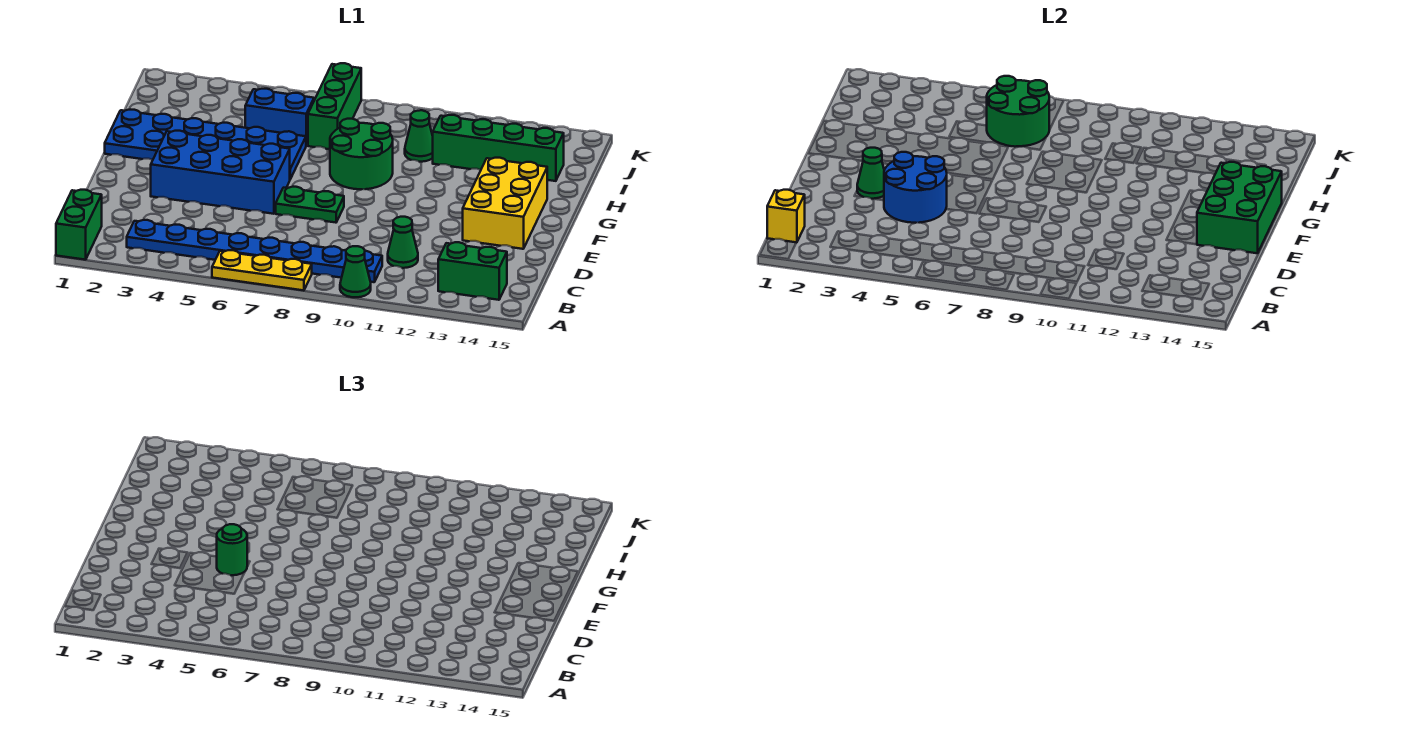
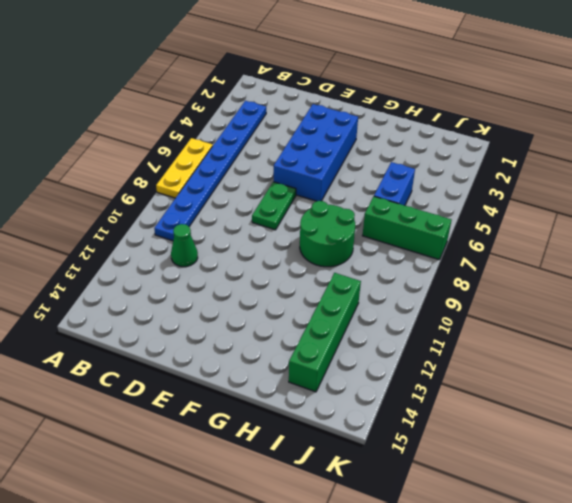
none -> green 1x2 brick [56,190,102,260]
none -> green 1x1 cone [340,246,371,297]
none -> green 1x2 brick [438,242,507,300]

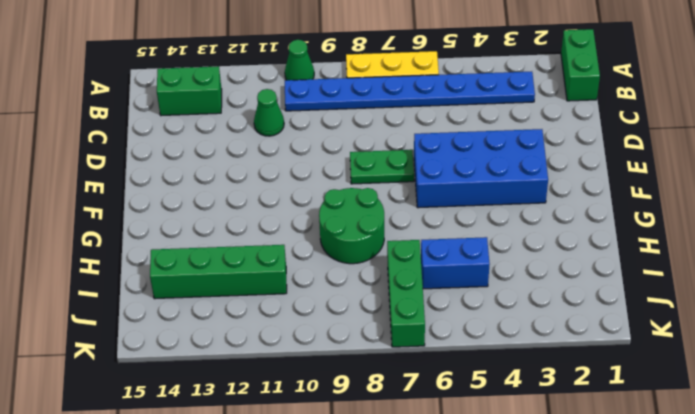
none -> yellow 2x3 brick [463,158,547,249]
none -> blue 2x6 plate [105,110,306,179]
none -> green 1x1 cone [405,110,433,162]

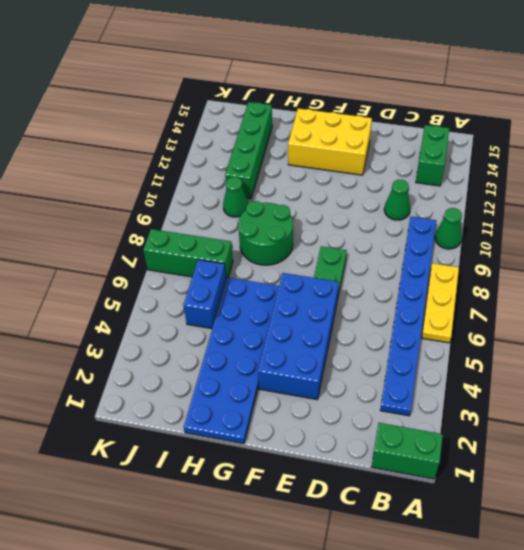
none -> yellow 1x1 brick [767,190,805,243]
none -> blue 2x2 round brick [884,152,947,223]
none -> green 1x1 cone [857,148,884,199]

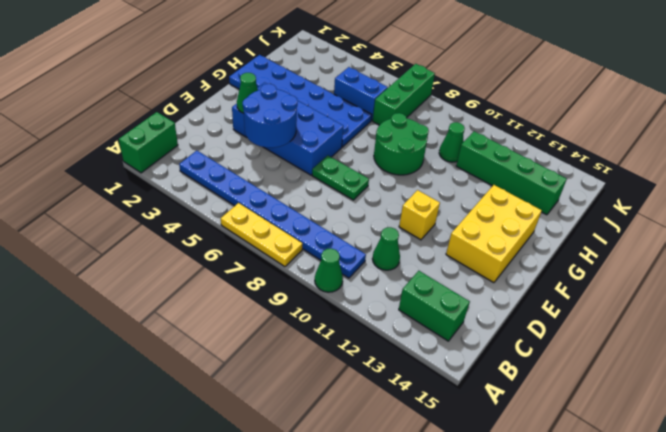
yellow 1x1 brick [399,190,440,240] -> yellow 1x1 brick moved to [767,190,805,243]
none -> green 2x3 brick [1197,162,1282,253]
none -> green 2x2 round brick [987,76,1049,147]
none -> green 1x1 round brick [217,524,247,575]

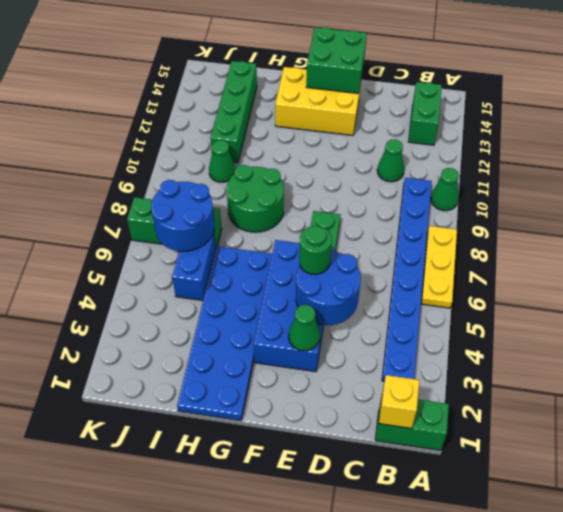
green 2x2 brick [306,27,367,94] -> green 2x3 brick [1197,162,1282,253]
blue 2x2 round brick [151,180,214,251] -> green 2x2 round brick [987,76,1049,147]

